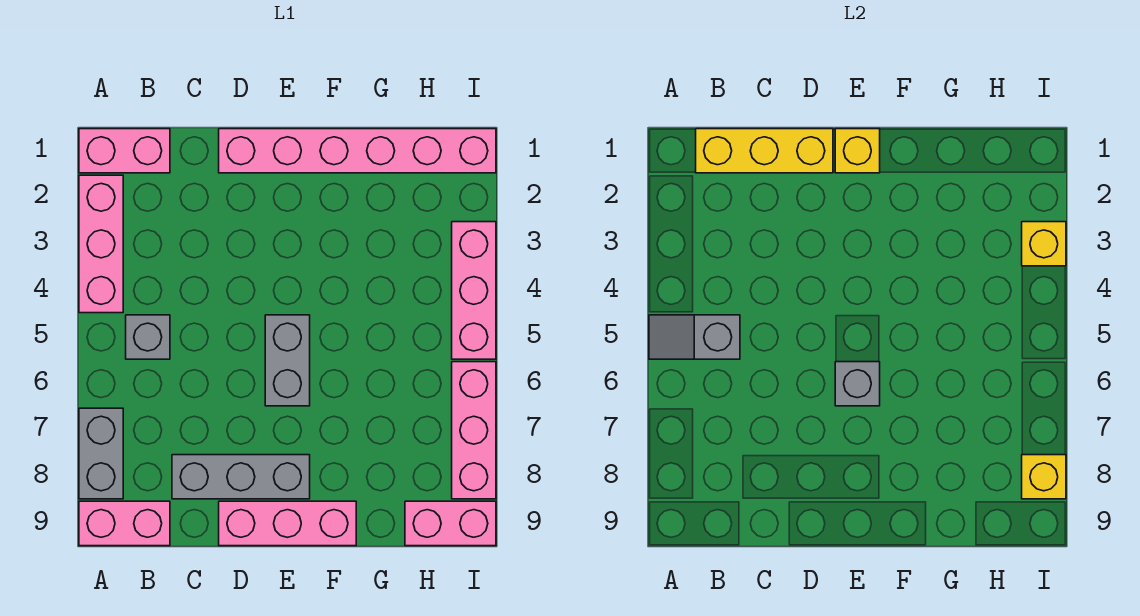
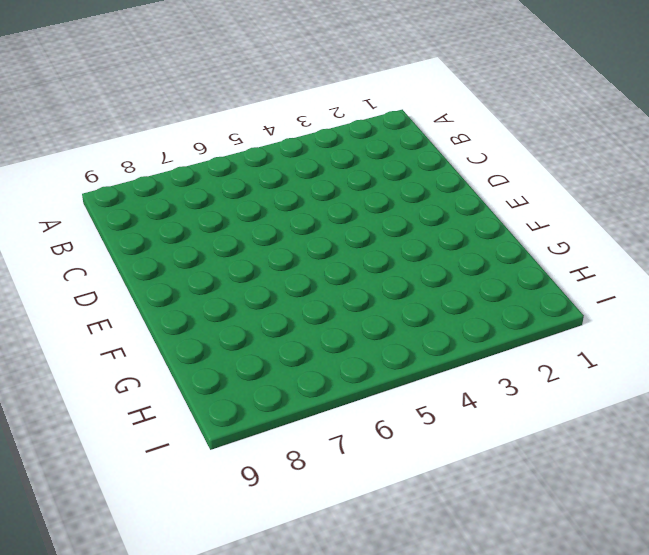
none -> pink 1x2 brick [79,129,170,173]
none -> pink 1x3 brick [79,175,123,313]
none -> grey 1x2 brick [79,408,123,499]

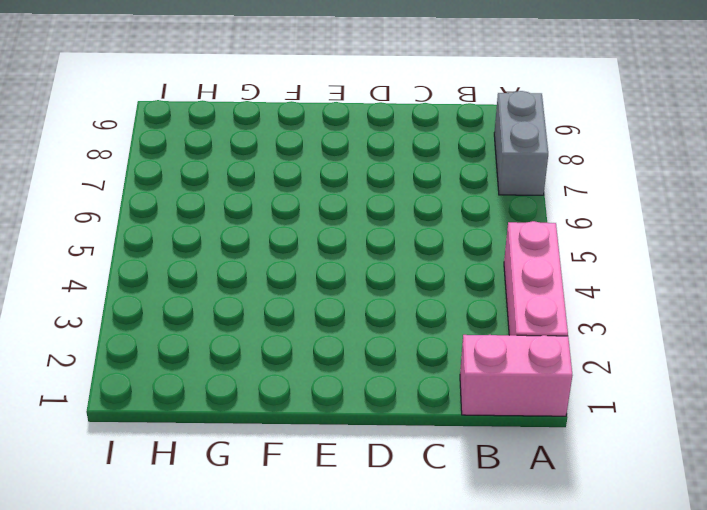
none -> pink 1x2 brick [79,501,170,546]
none -> grey 1x1 brick [126,315,170,359]
none -> grey 1x3 brick [172,455,310,499]

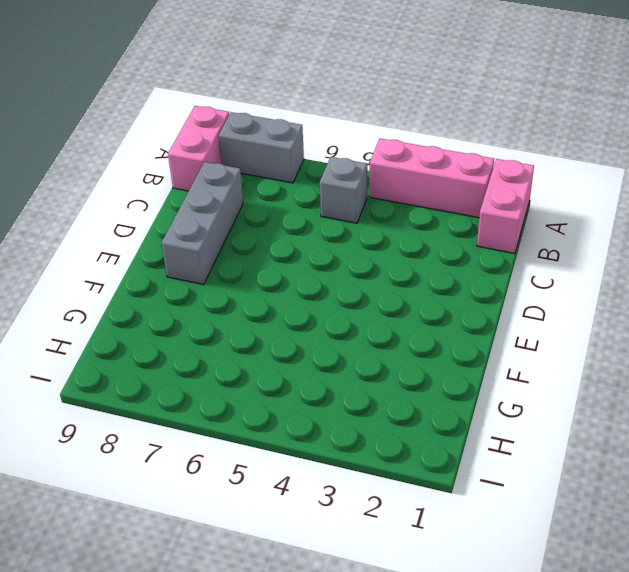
none -> pink 1x6 brick [219,129,496,173]
none -> pink 1x3 brick [219,501,356,546]
none -> grey 1x2 brick [265,315,310,406]

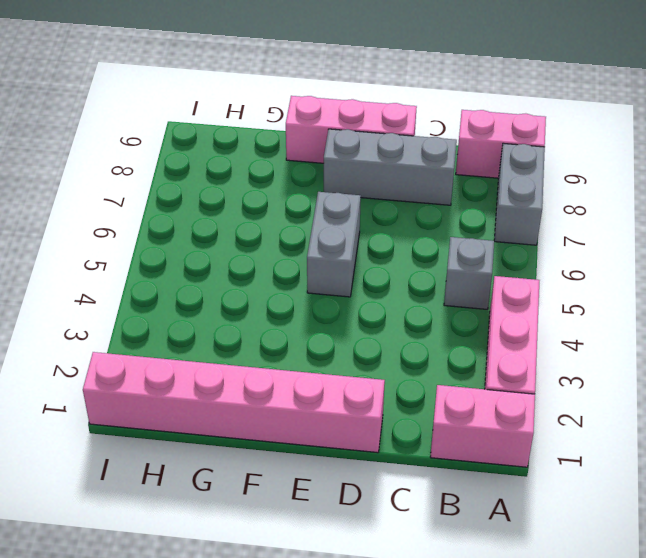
none -> pink 1x2 brick [405,501,496,546]
none -> pink 1x3 brick [452,222,496,359]
none -> pink 1x3 brick [452,362,496,499]

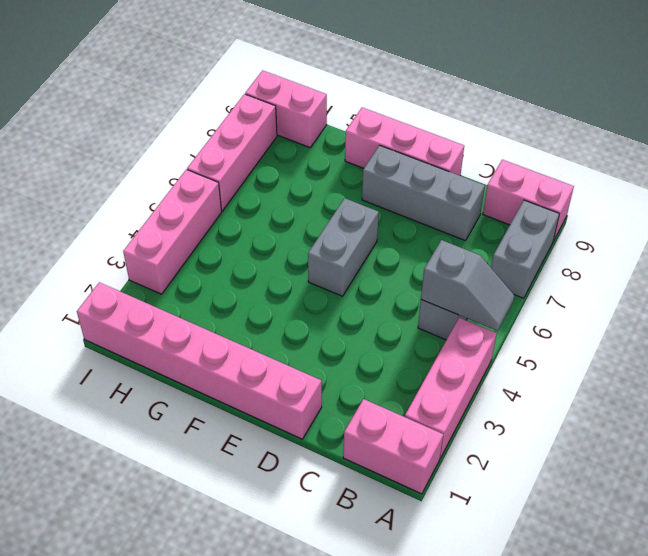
none -> yellow 1x3 brick [696,129,833,173]
none -> yellow 1x1 brick [835,129,880,173]
none -> grey 1x1 brick [835,362,880,406]

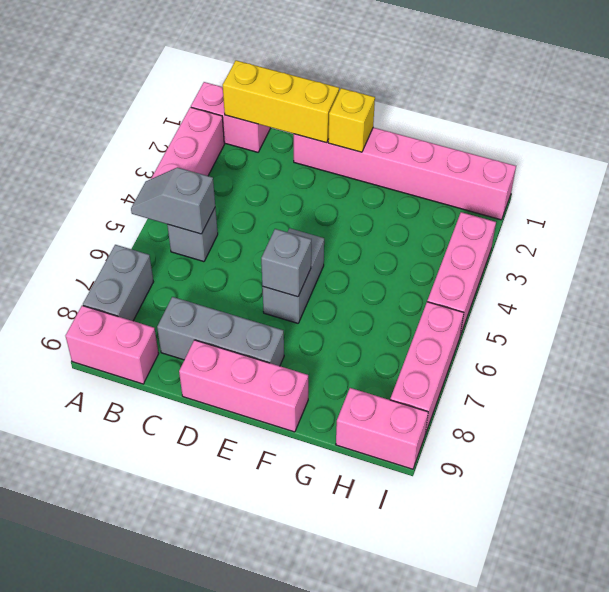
none -> yellow 1x1 brick [1022,222,1066,266]
none -> yellow 1x1 brick [1022,455,1066,499]

